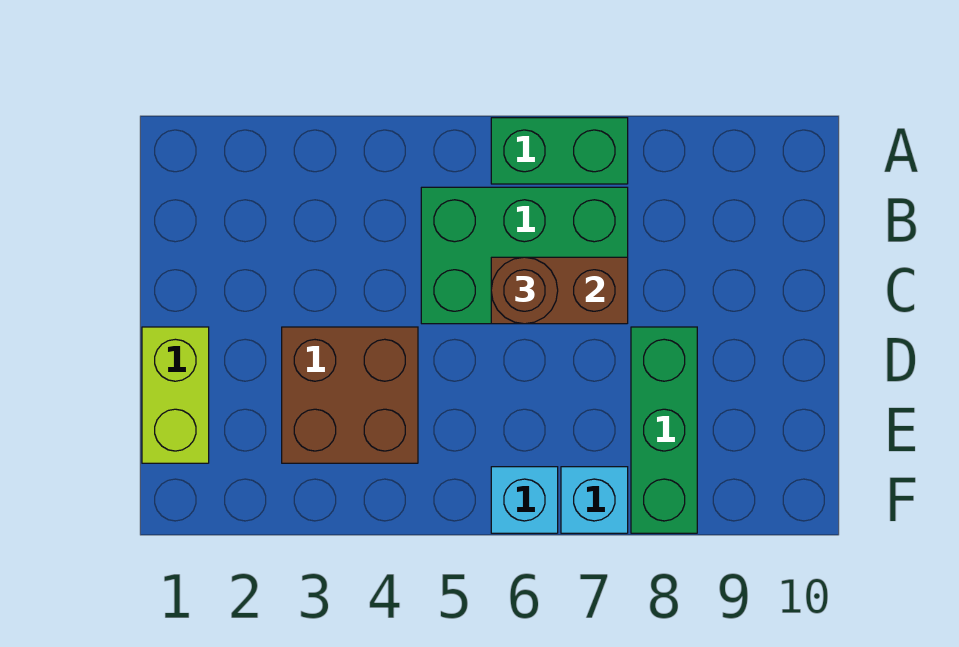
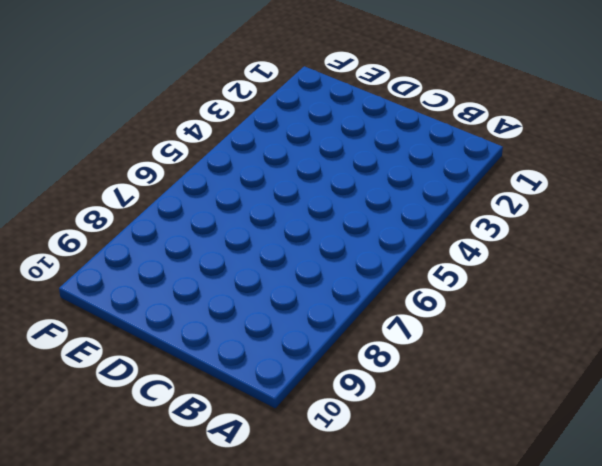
none -> green 1x2 brick [491,118,628,184]
none -> green 2x3 brick [421,187,628,324]

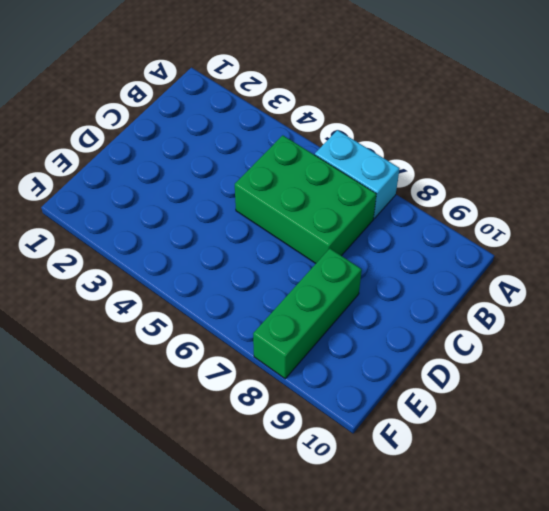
cyan 1x2 brick [315,130,400,219] -> green 1x2 brick [491,118,628,184]
none -> lime 1x2 brick [142,327,209,463]
none -> brown 2x2 brick [282,327,418,463]

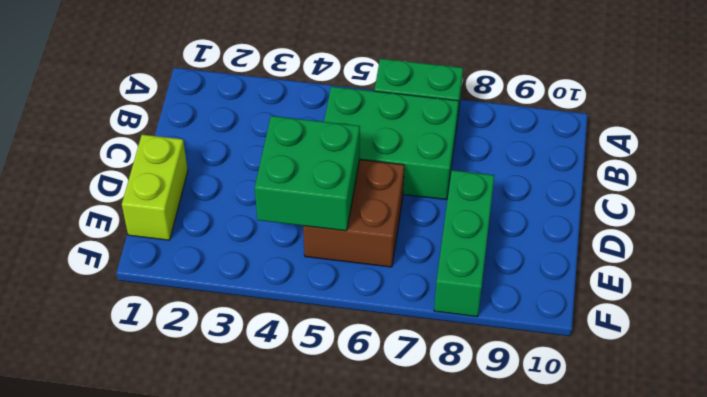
green 2x2 brick [255,116,360,231] -> none
brown 2x2 brick [303,160,404,267] -> brown 2x2 brick moved to [282,327,418,463]
none -> cyan 1x1 brick [491,467,558,533]
none -> cyan 1x1 brick [561,467,628,533]

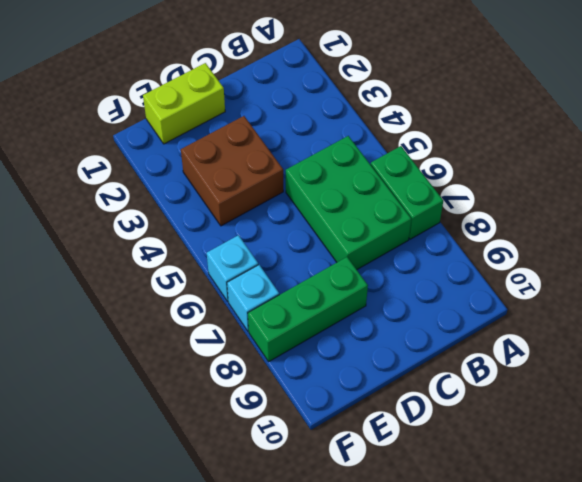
none -> brown 1x2 brick [491,257,628,324]
none -> brown 1x1 round brick [491,257,558,324]

